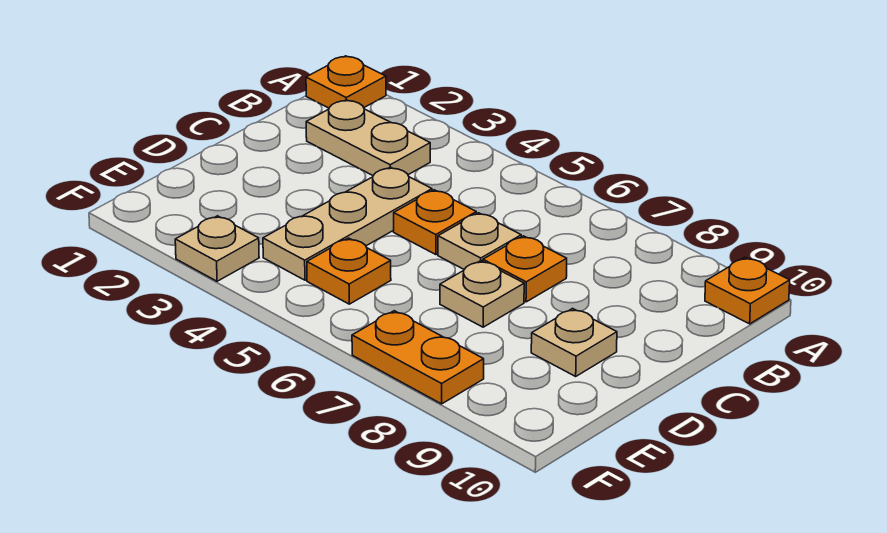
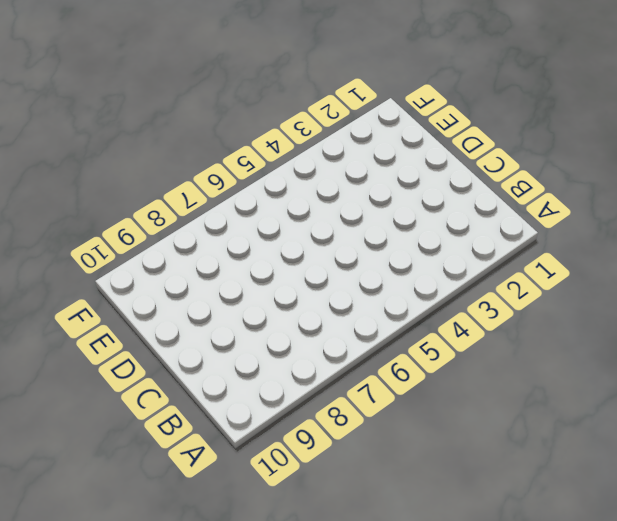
none -> orange 1x1 plate [306,56,386,108]
none -> orange 1x1 plate [705,257,790,324]
none -> tan 1x2 plate [306,100,430,175]

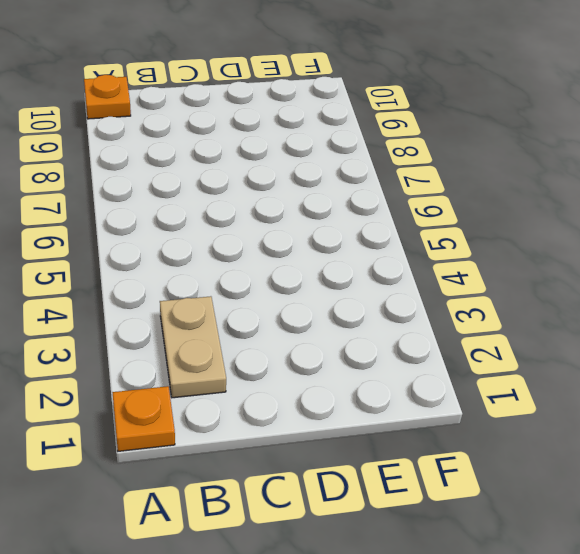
none -> tan 1x3 plate [263,167,432,280]
none -> orange 1x1 plate [394,190,476,255]
none -> tan 1x1 plate [438,213,521,269]

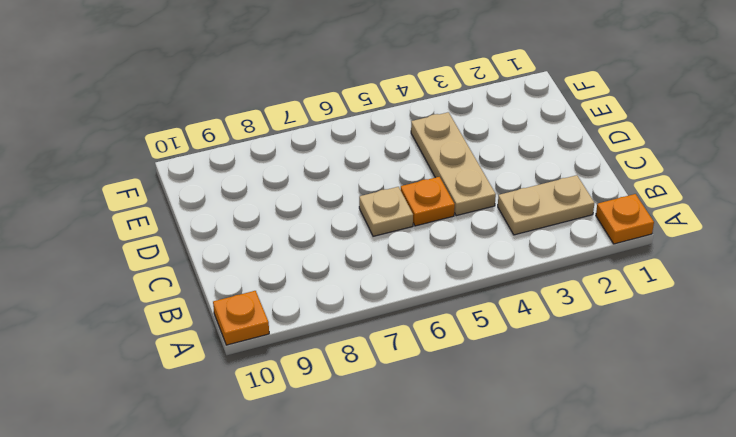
none -> orange 1x1 plate [483,236,567,302]
none -> tan 1x1 plate [440,261,524,327]
none -> tan 1x1 plate [531,309,617,376]

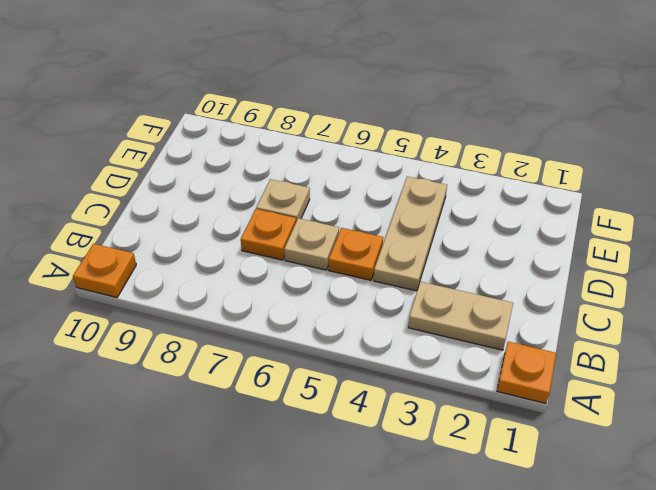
none -> tan 1x1 plate [531,309,617,376]
none -> orange 1x1 plate [307,238,391,304]
none -> tan 1x1 plate [175,216,259,281]

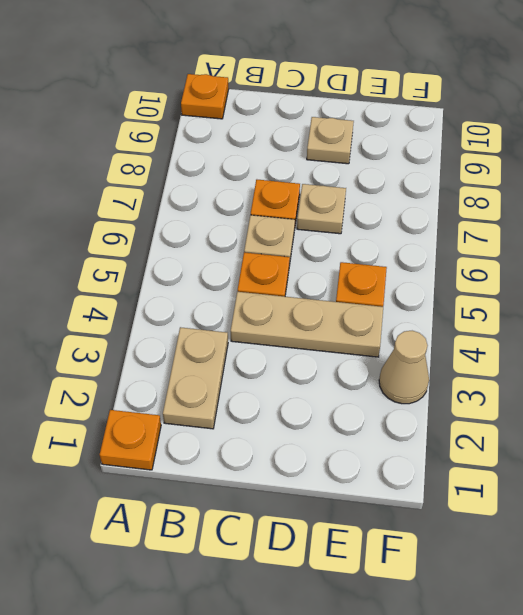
tan 1x1 cone [379,331,429,404] -> tan 1x1 plate [175,216,259,281]
none -> orange 1x2 plate [352,311,484,404]

